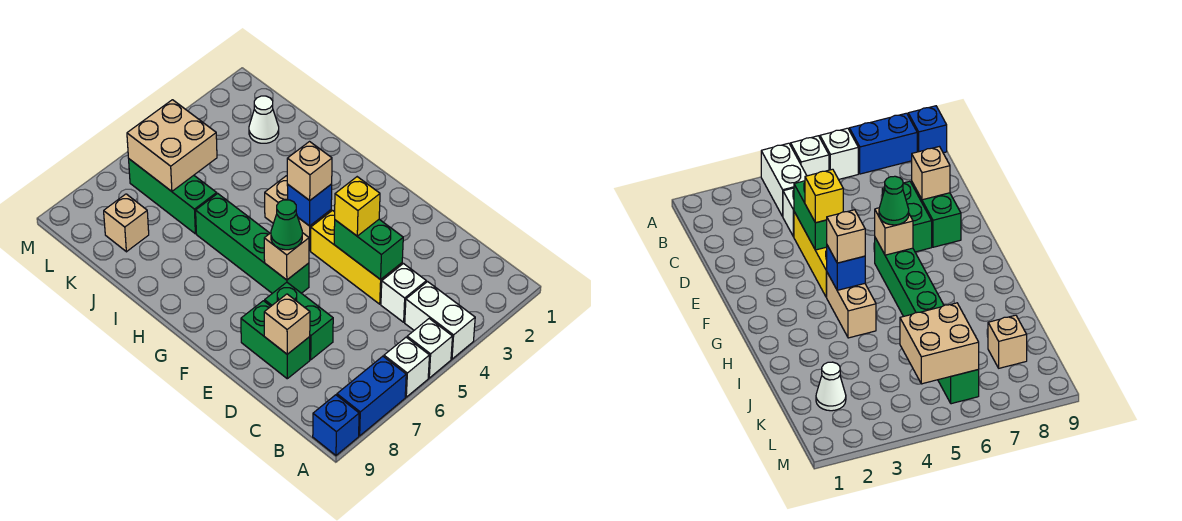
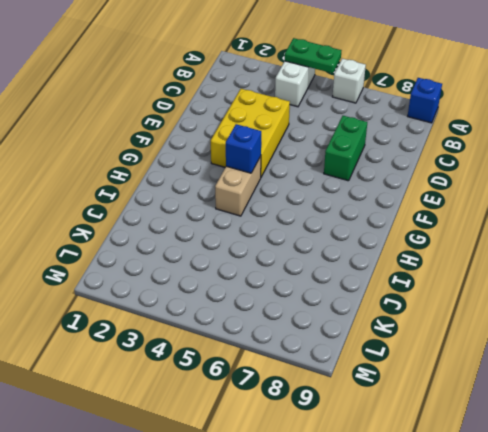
green 1x2 plate [285,38,342,73] -> none
yellow 2x3 brick [211,89,290,177] -> yellow 1x3 brick [311,211,402,304]
none -> white 1x1 brick [407,319,452,378]
none -> blue 1x2 brick [337,356,406,436]
none -> white 1x1 brick [381,264,426,322]

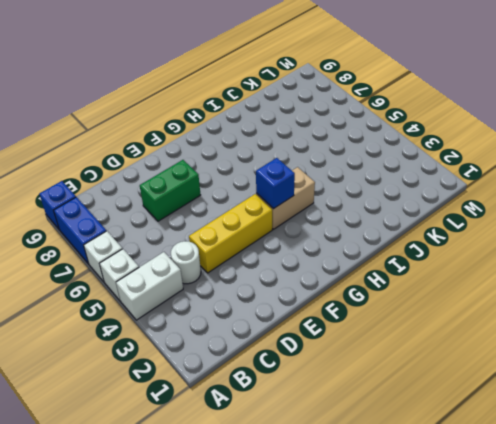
white 1x1 round brick [171,241,201,284] -> white 1x1 brick [381,264,426,322]
none -> green 1x2 brick [241,301,310,379]
none -> green 1x4 brick [196,193,309,293]
none -> green 1x3 brick [129,159,217,234]

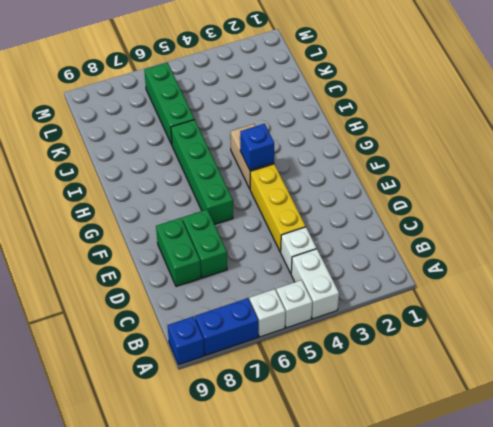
none -> white 1x1 cone [249,96,279,143]
none -> tan 1x1 brick [104,194,149,252]
none -> green 1x2 brick [334,219,403,280]

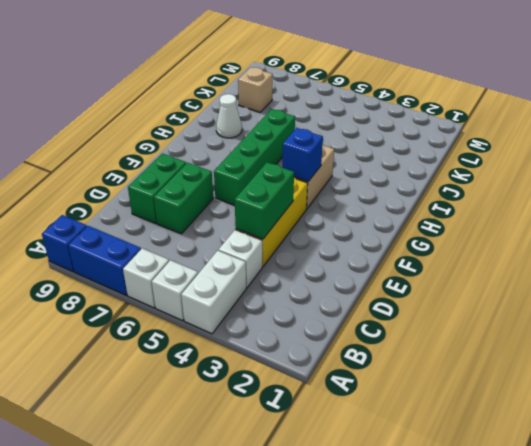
white 1x1 cone [216,94,242,138] -> white 1x1 cone moved to [249,96,279,143]
none -> green 1x3 brick [129,159,217,234]
none -> tan 1x1 brick [264,294,310,354]
none -> tan 1x1 brick [264,233,309,280]

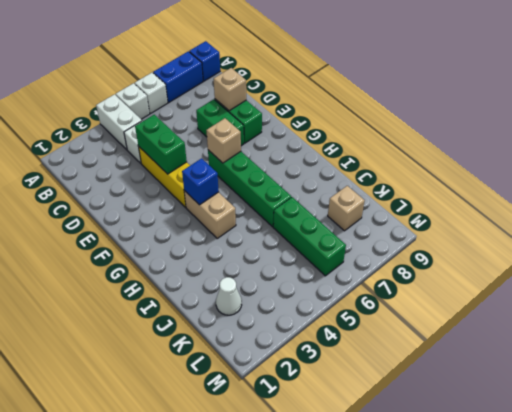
none -> tan 2x2 brick [127,100,217,191]
none -> yellow 1x1 brick [335,177,380,236]
none -> green 1x1 cone [271,200,302,250]

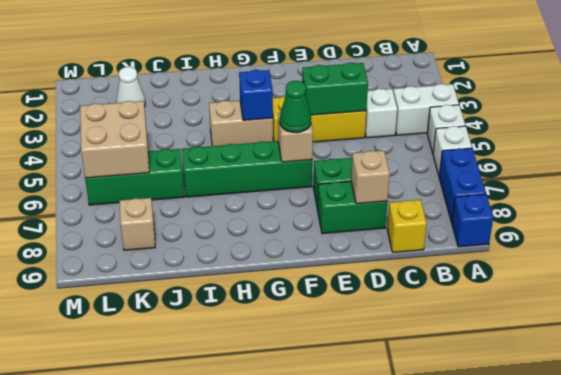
yellow 1x1 brick [387,200,427,252] -> yellow 1x1 brick moved to [335,177,380,236]
none -> tan 1x1 brick [287,142,332,200]

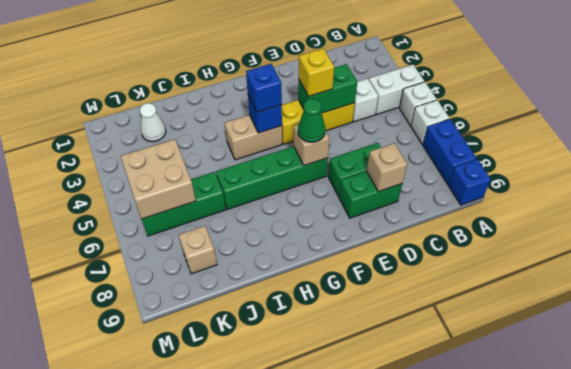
blue 1x1 brick [246,64,282,112] -> tan 1x1 brick [287,142,332,200]

